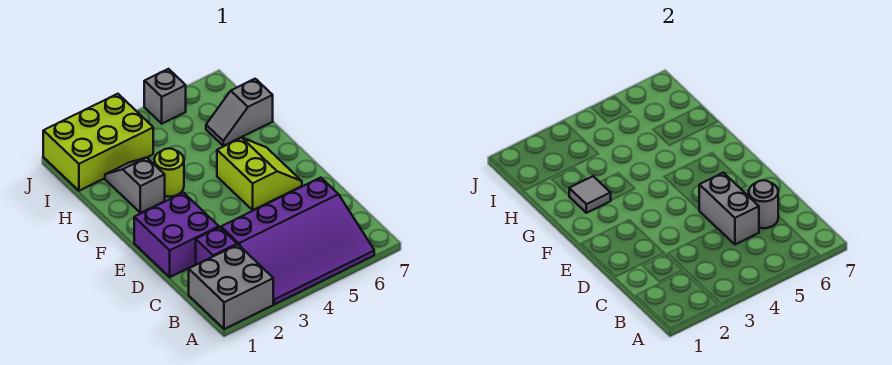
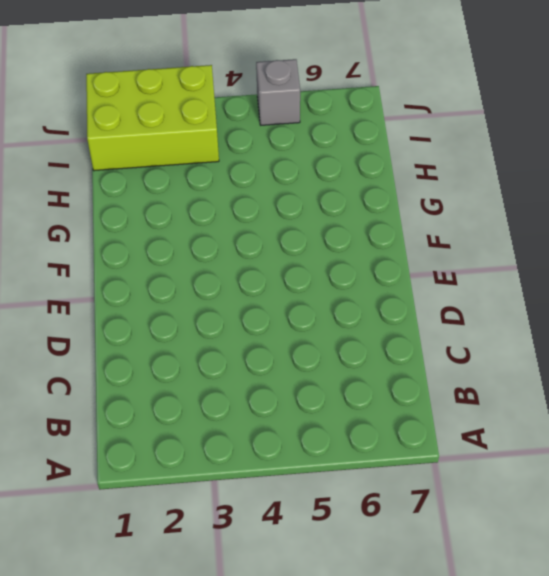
none -> grey 2x2 brick [189,245,273,329]
none -> purple 3x4 slope [221,178,374,304]
none -> purple 1x1 brick [196,227,237,265]

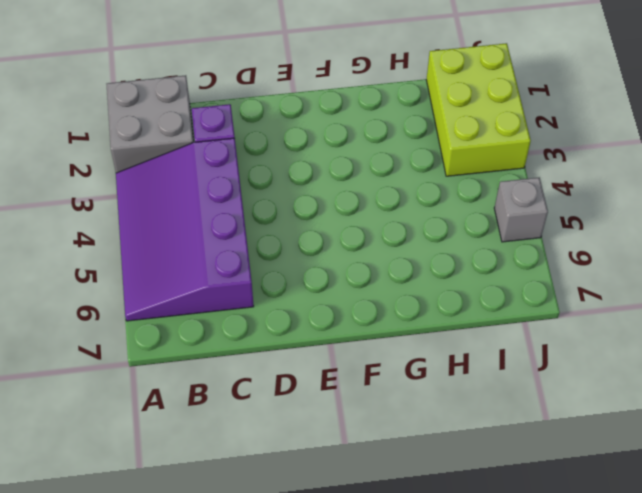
none -> purple 2x2 brick [134,193,219,277]
none -> lime 2x2 slope [217,138,302,210]
none -> grey 1x2 slope [105,158,165,213]

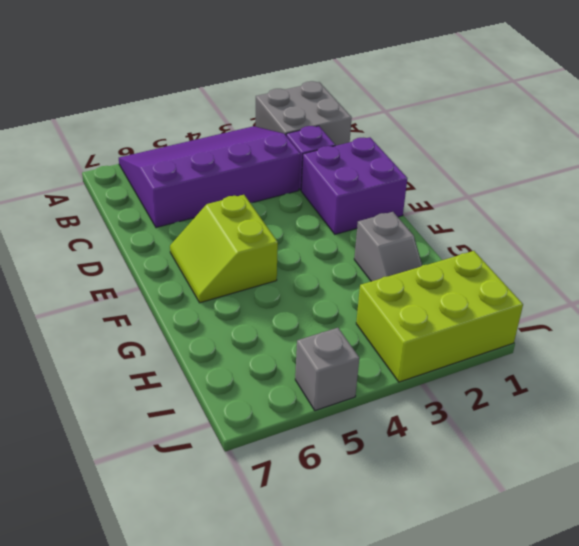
none -> lime 1x1 round brick [154,148,184,197]
none -> grey 1x2 slope [206,79,273,146]
none -> grey 1x2 brick [699,173,759,244]

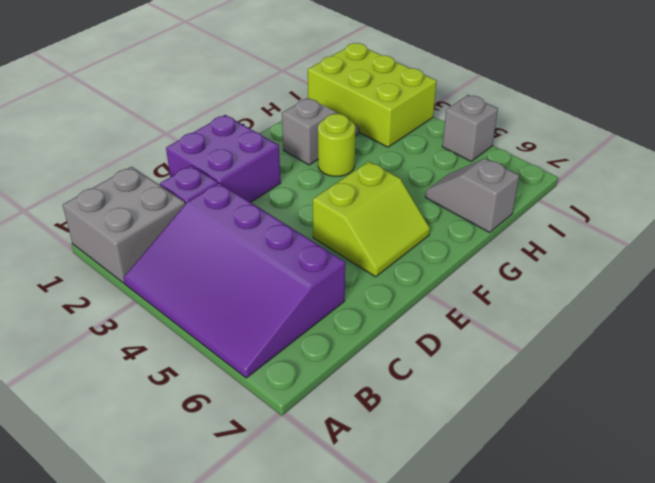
none -> grey 1x2 brick [699,173,759,244]
none -> grey 1x1 round brick [749,180,778,228]
none -> grey 1x1 tile [569,176,611,213]

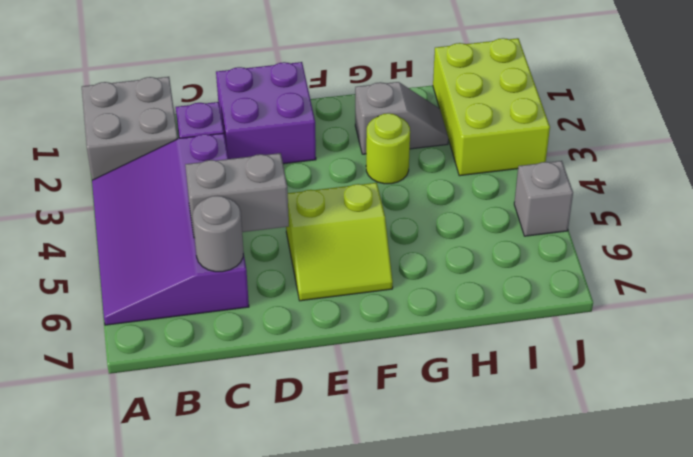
none -> grey 1x2 slope [206,79,273,146]
none -> grey 1x1 tile [569,176,611,213]

